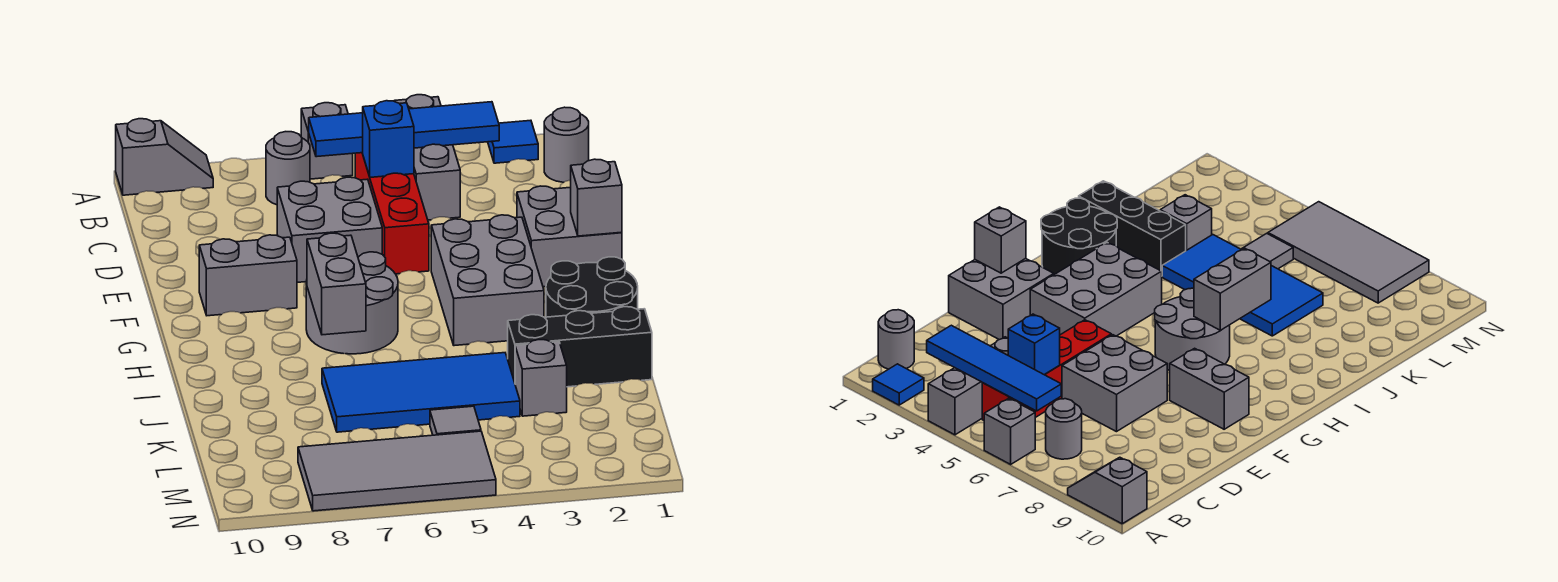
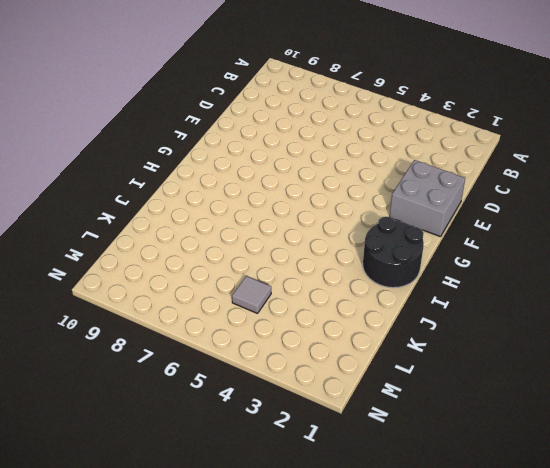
none -> blue 1x1 tile [488,120,538,163]
none -> grey 1x3 brick [394,95,460,220]
none -> grey 1x1 brick [301,103,353,179]

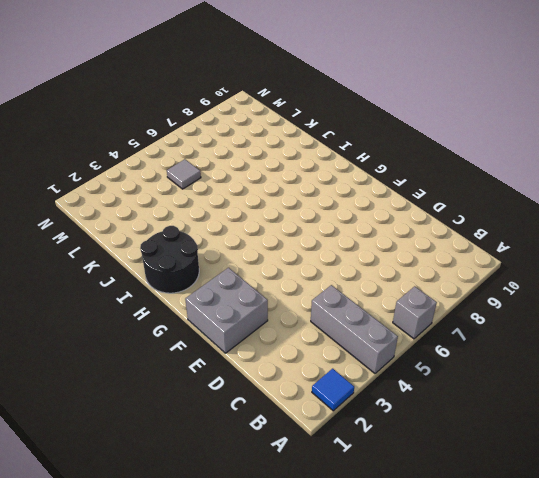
none -> grey 1x2 slope [116,119,213,195]
none -> grey 1x1 round brick [544,107,589,182]
none -> red 1x4 brick [355,153,429,274]

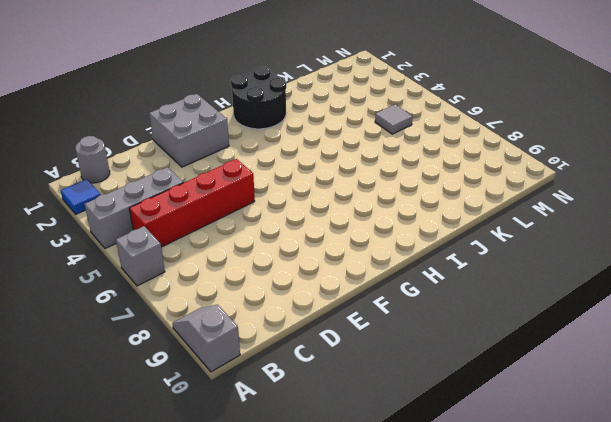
none -> grey 1x1 round brick [266,132,310,205]
none -> grey 2x2 brick [277,177,382,282]
none -> grey 2x3 brick [431,215,544,346]

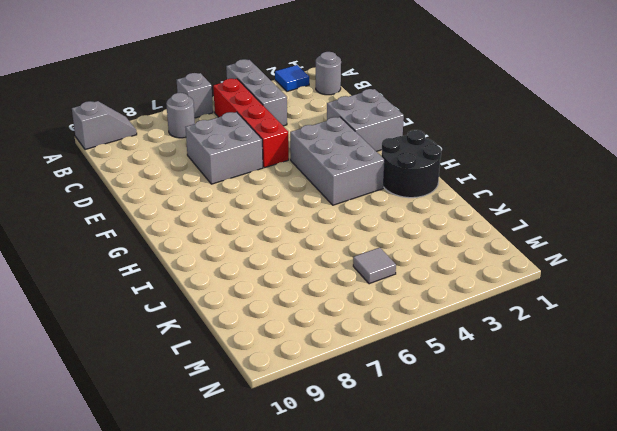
none -> grey 1x2 brick [199,235,297,316]
none -> grey 2x2 round brick [306,252,398,354]
none -> black 1x3 brick [508,307,652,387]

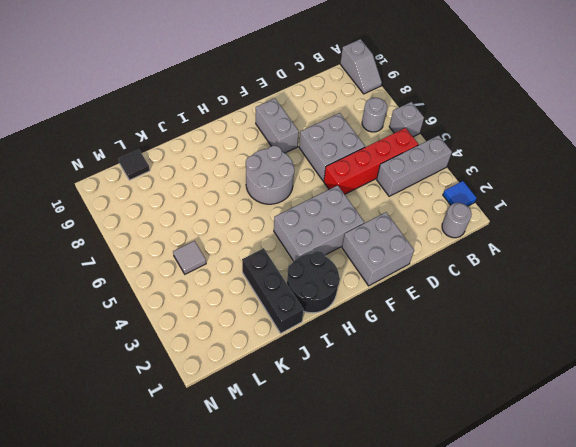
black 1x1 tile [118,149,150,180] -> none
none -> blue 2x4 tile [322,353,520,432]
none -> grey 1x1 brick [515,340,567,416]
none -> grey 2x4 tile [298,431,496,511]

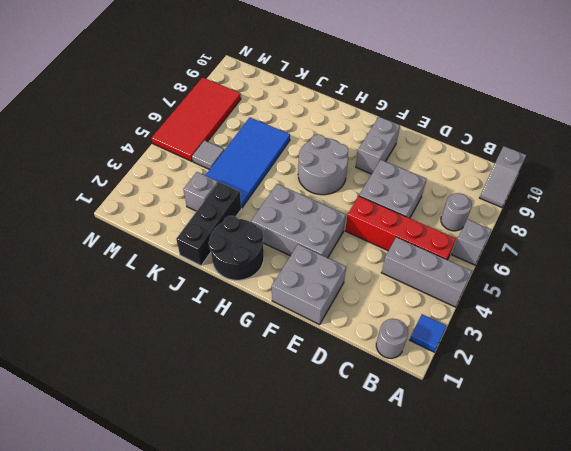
red 2x4 tile [151,77,241,161] -> grey 2x4 tile [298,431,496,511]
none -> blue 1x4 tile [308,102,499,157]
none -> blue 1x1 brick [363,101,414,177]
none -> grey 1x1 brick [571,159,622,236]

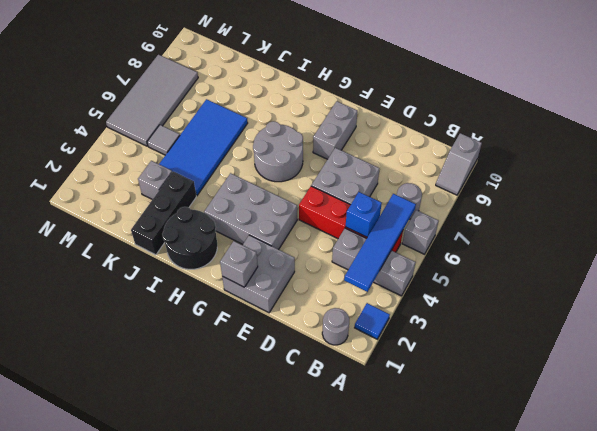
none -> grey 1x2 brick [307,233,366,335]

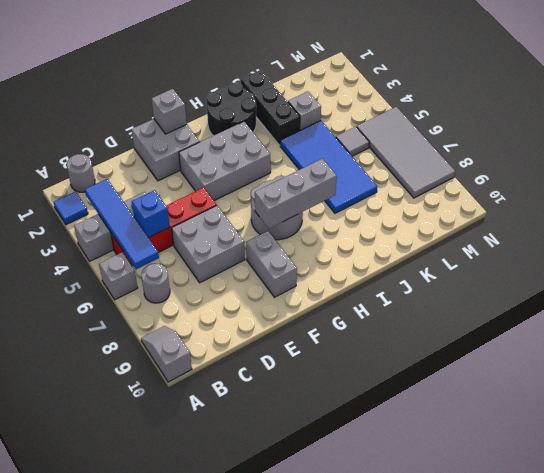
grey 1x3 brick [255,159,337,229] -> grey 1x2 brick [307,233,366,335]

